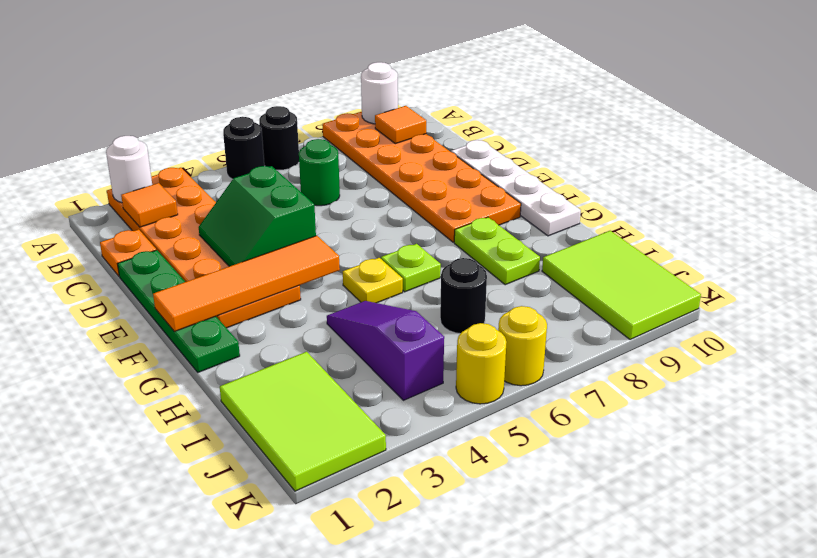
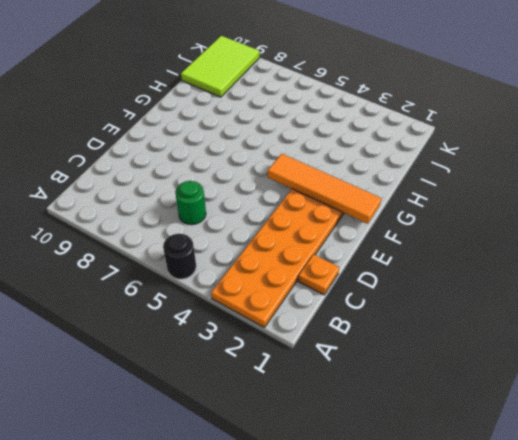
none -> black 1x1 round brick [259,106,299,170]
none -> orange 2x6 plate [323,112,521,242]
none -> green 1x4 plate [118,250,240,372]

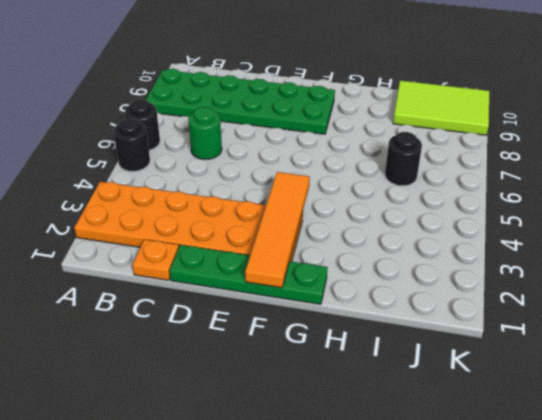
green 2x6 plate [146,69,335,134] -> orange 2x6 plate [323,112,521,242]
none -> white 1x4 plate [451,140,581,236]
none -> yellow 1x1 plate [343,258,403,303]
none -> lime 1x1 plate [381,244,441,292]

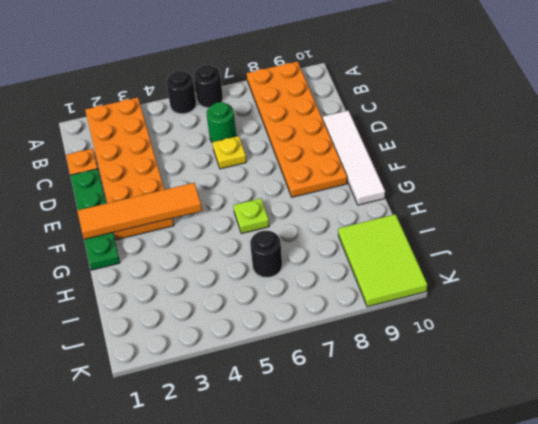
yellow 1x1 plate [212,136,246,169] -> yellow 1x1 plate moved to [343,258,403,303]
white 1x4 tile [323,111,385,205] -> white 1x4 plate [451,140,581,236]
none -> lime 1x2 plate [454,217,540,285]
none -> purple 1x3 slope [327,301,444,400]
none -> lime 2x3 tile [220,352,386,491]

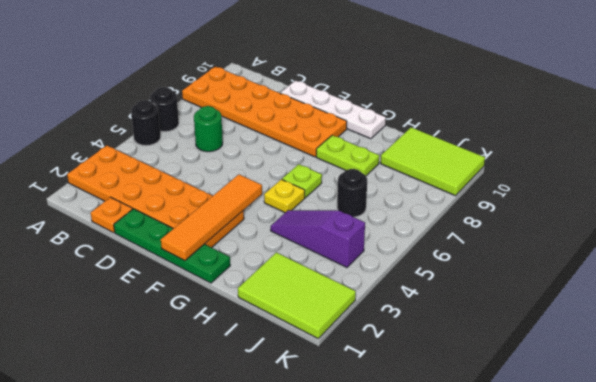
none -> yellow 1x1 round brick [456,323,506,404]
none -> yellow 1x1 round brick [498,306,547,386]
none -> white 1x1 round brick [106,136,152,203]

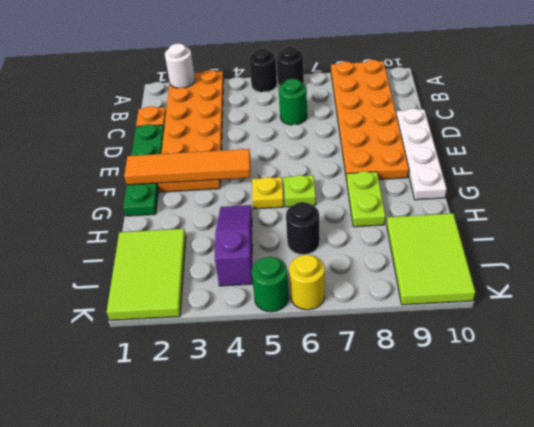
green 1x1 round brick [251,257,289,312] -> yellow 1x1 round brick [456,323,506,404]
none -> white 1x1 round brick [361,62,398,124]
none -> orange 1x1 tile [121,183,178,227]
none -> orange 1x1 tile [375,106,426,144]

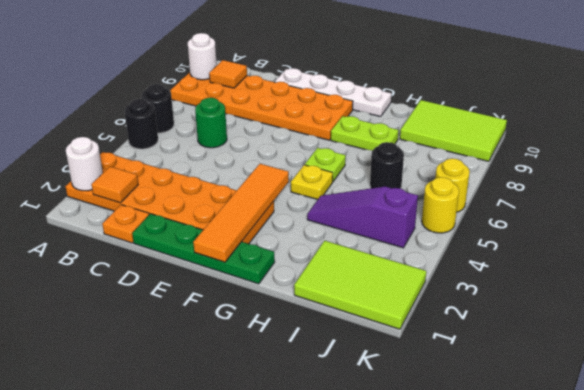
none -> green 2x2 slope [199,166,316,266]

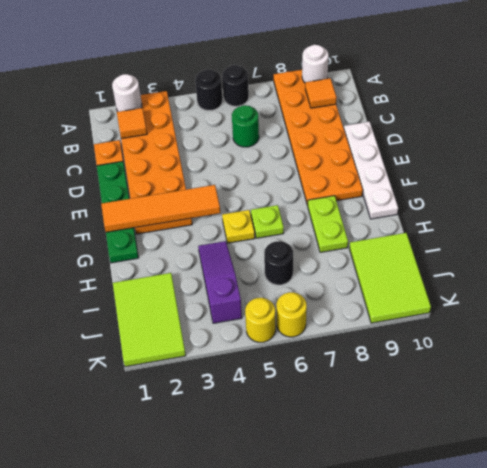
none -> green 2x2 slope [199,166,316,266]

